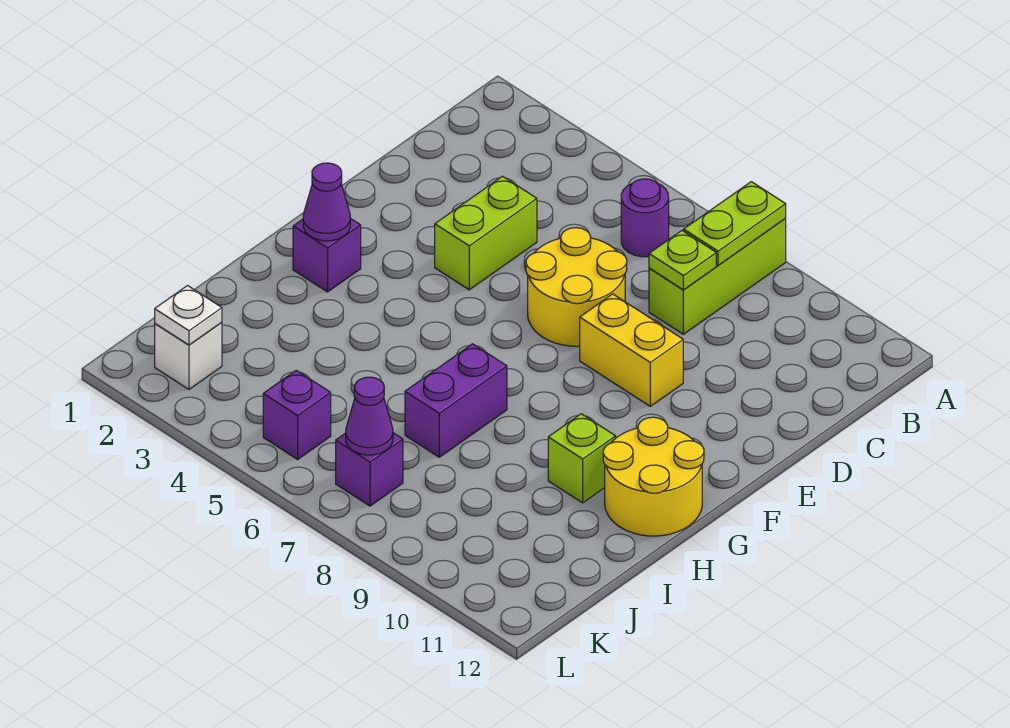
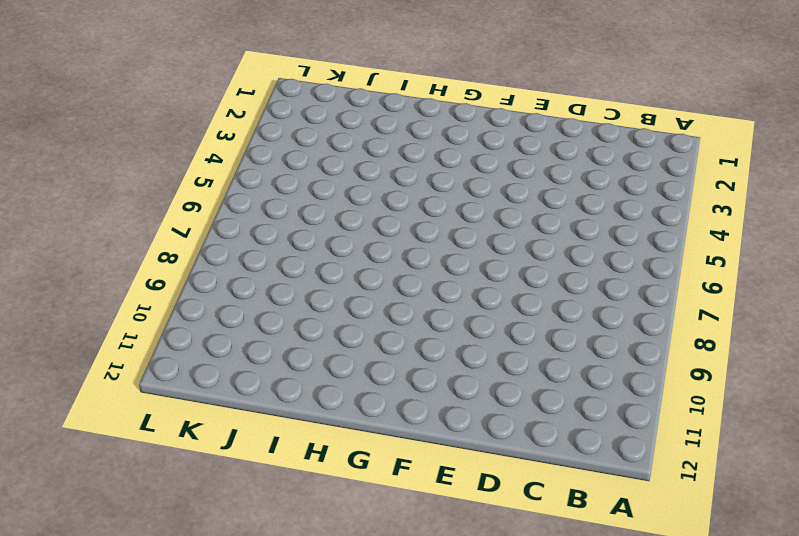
none -> lime 1x3 brick [649,218,786,334]
none -> purple 1x1 round brick [621,179,669,257]
none -> lime 1x2 brick [435,176,537,290]

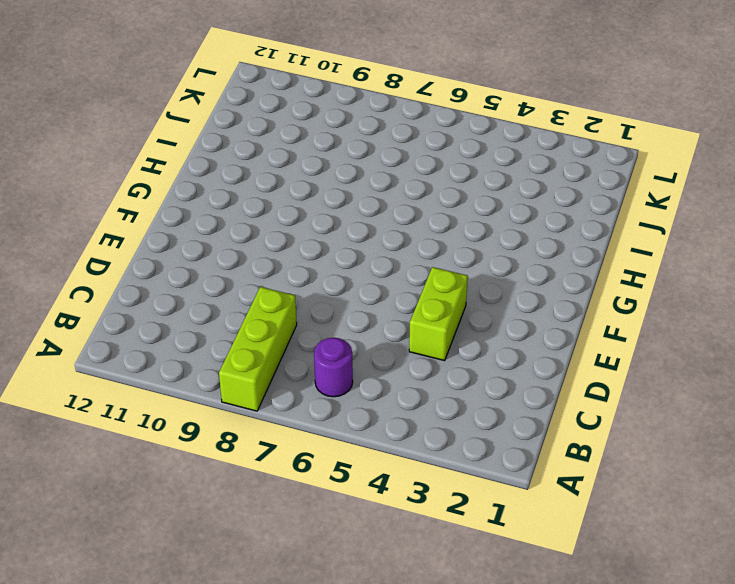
none -> yellow 2x2 round brick [526,228,627,346]
none -> yellow 1x2 brick [580,294,683,406]
none -> purple 1x1 brick [293,218,361,292]

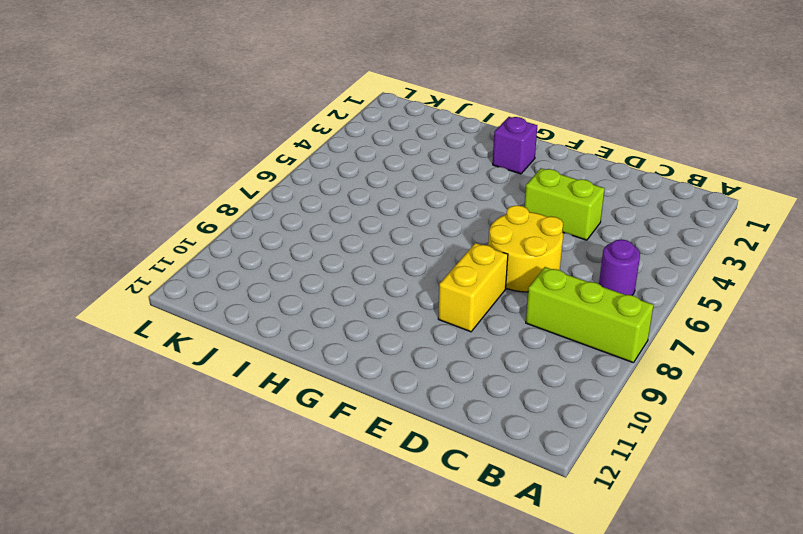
none -> yellow 2x2 round brick [603,417,704,536]
none -> purple 1x2 brick [405,344,507,457]
none -> lime 1x1 brick [548,414,616,503]

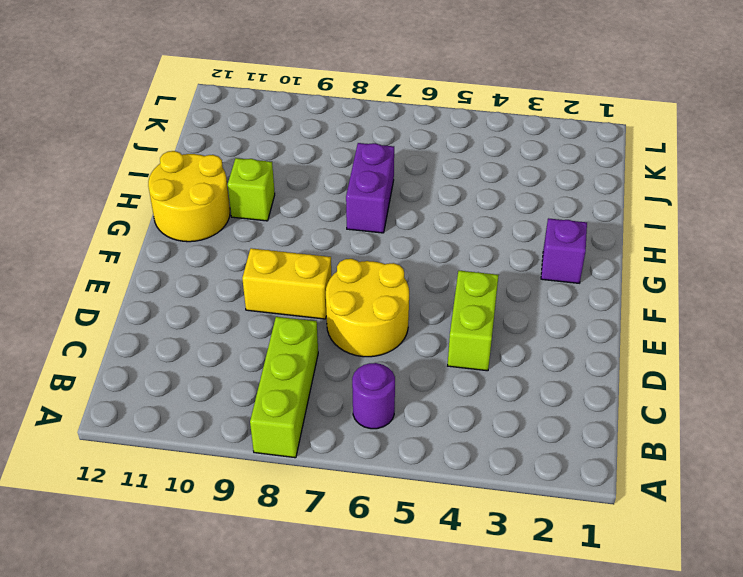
none -> white 1x1 brick [155,322,222,389]
none -> purple 1x1 brick [263,370,331,459]
none -> purple 1x1 brick [336,433,403,506]

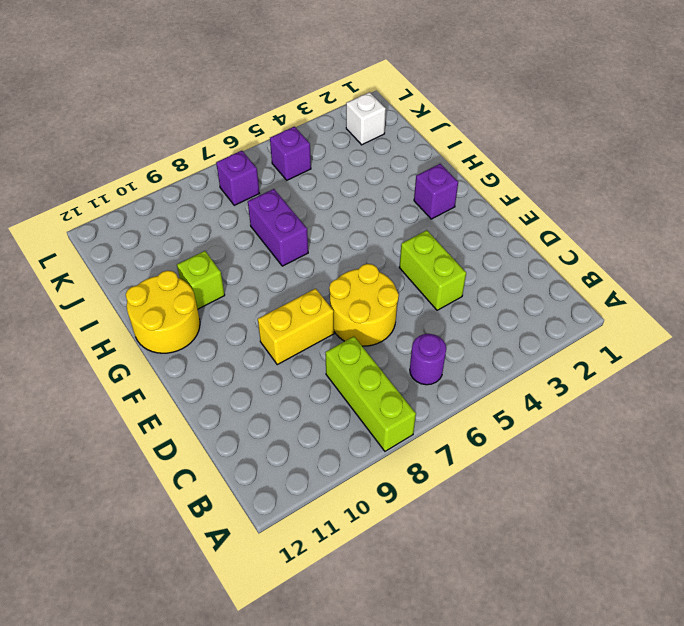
none -> lime 1x2 plate [684,182,786,265]
none -> lime 1x1 plate [649,231,716,290]
none -> purple 1x1 cone [303,163,350,241]

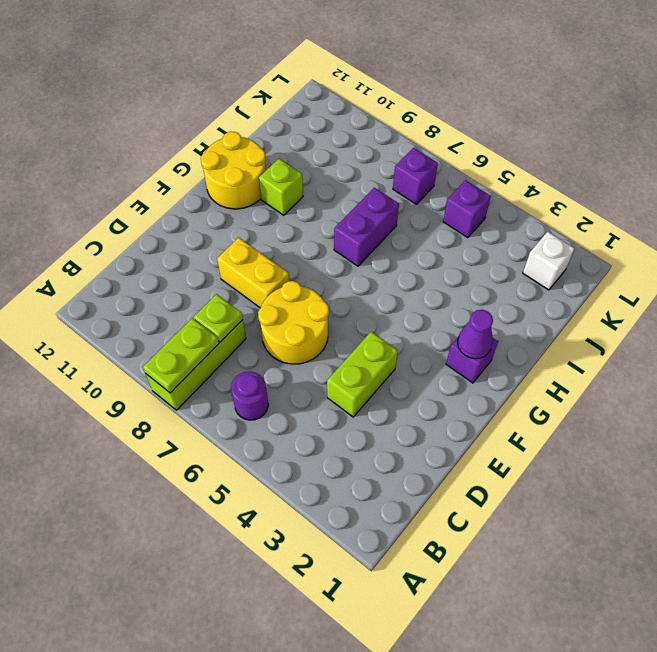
none -> white 1x1 plate [155,286,222,345]
none -> purple 1x1 cone [346,377,393,455]

